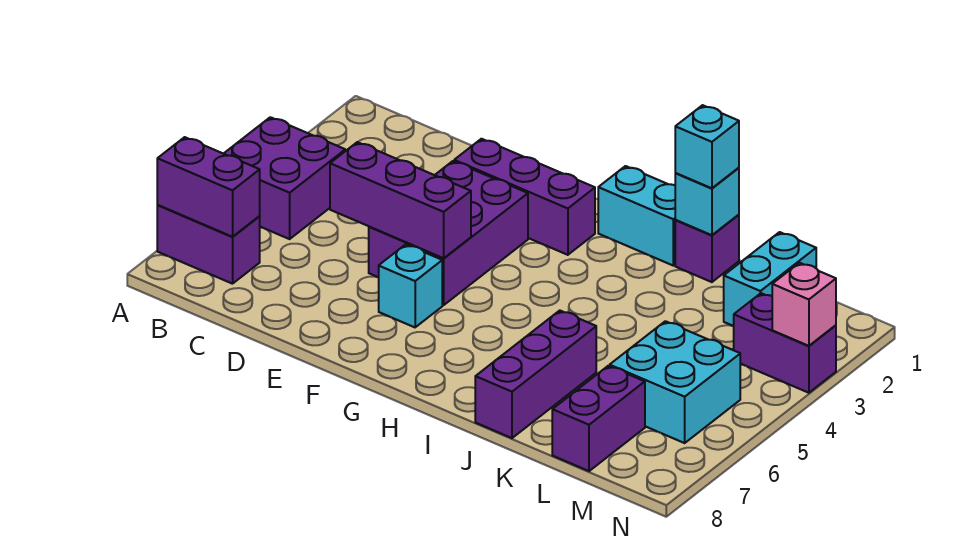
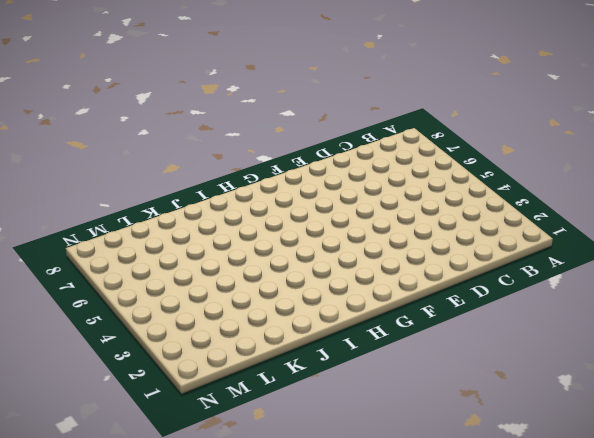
none -> purple 2x2 brick [224,117,345,239]
none -> purple 1x2 brick [157,205,260,284]
none -> purple 1x3 brick [454,139,595,255]

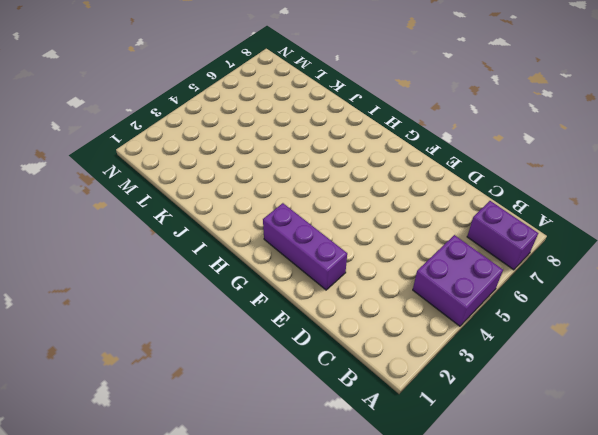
none -> purple 2x3 brick [369,161,528,305]
none -> cyan 1x1 brick [379,244,442,327]
none -> cyan 1x2 brick [598,166,675,266]

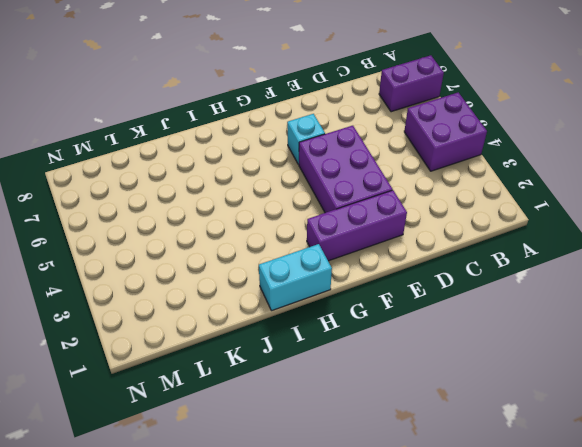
none -> purple 1x1 brick [675,215,739,282]
none -> purple 1x3 brick [475,311,596,438]
none -> cyan 1x2 brick [724,232,816,326]

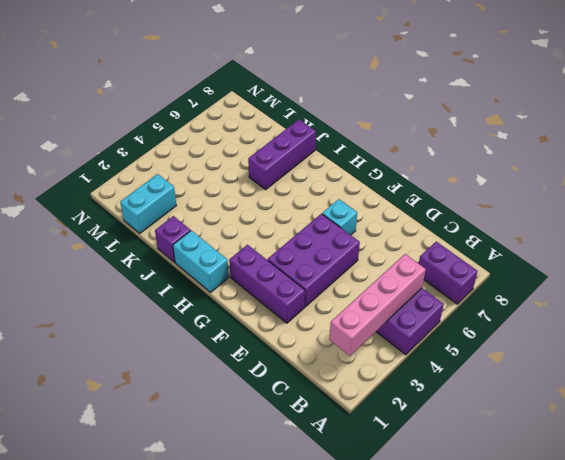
pink 1x4 brick [329,254,426,356] -> none
none -> cyan 2x2 brick [610,321,740,443]
none -> purple 1x2 brick [552,366,645,471]
none -> purple 1x2 brick [734,293,836,393]

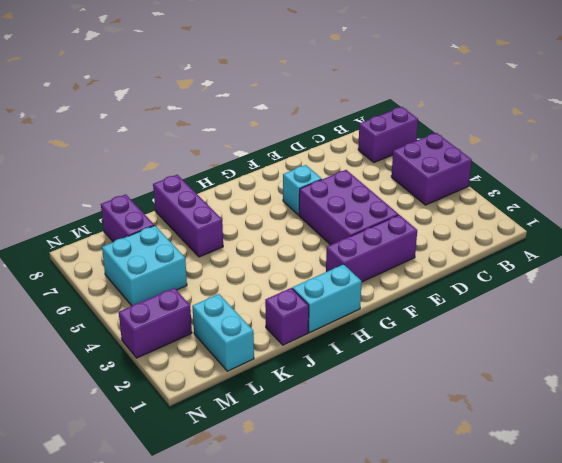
none -> purple 1x2 brick [157,137,260,237]
none -> purple 1x3 brick [330,142,471,258]
none -> cyan 1x1 brick [675,168,739,235]

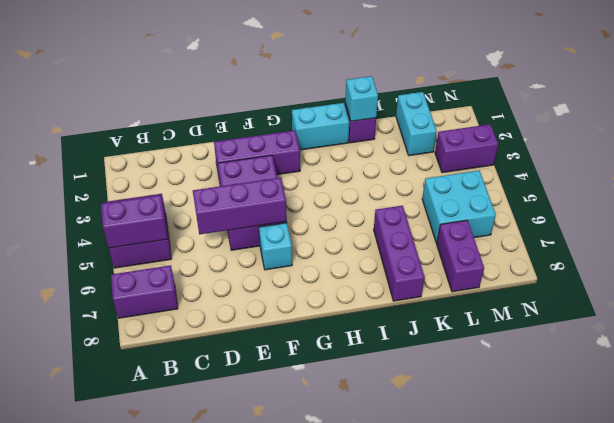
purple 1x2 brick [101,195,168,248] -> purple 1x2 brick moved to [157,137,260,237]
none -> pink 1x1 brick [772,263,836,346]
none -> cyan 1x1 brick [675,105,739,188]

